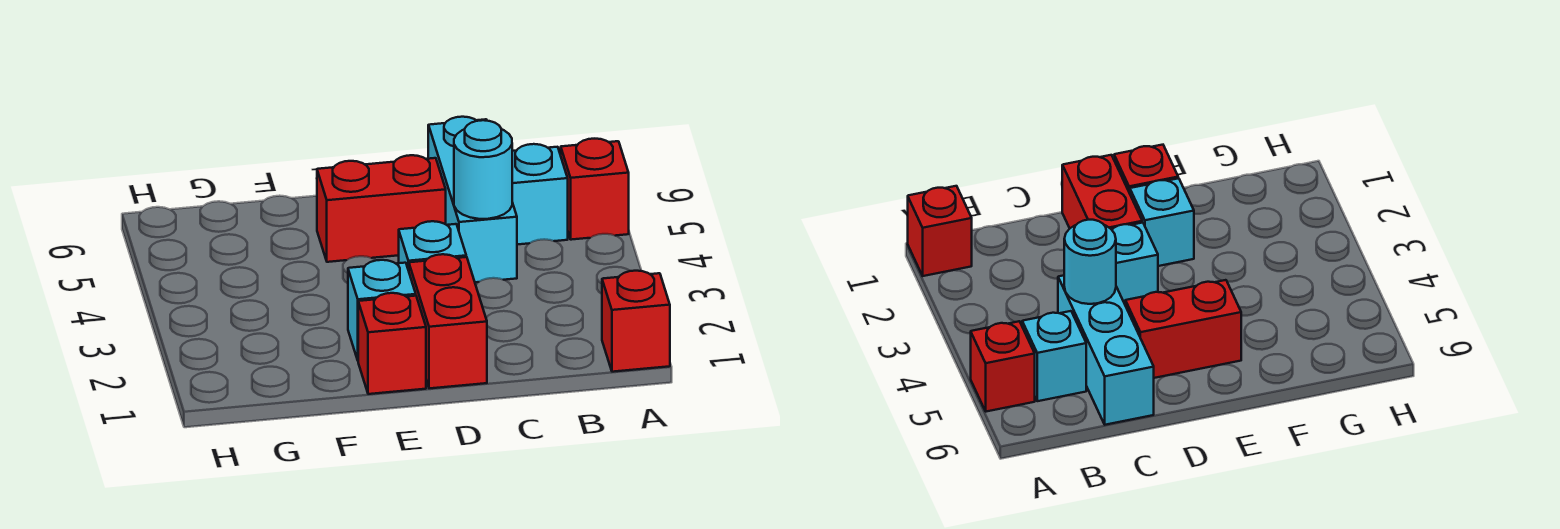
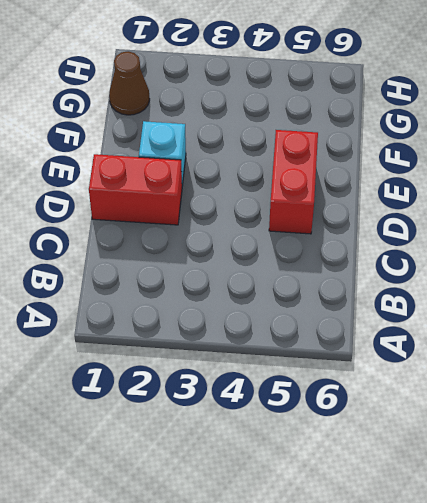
brown 1x1 cone [109,51,150,115] -> none
none -> red 1x1 brick [602,271,670,372]
none -> red 1x1 brick [561,139,629,240]

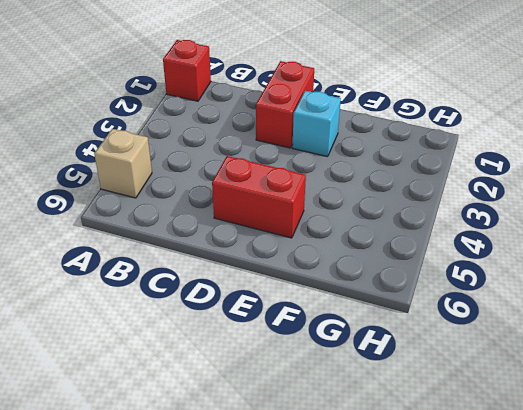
tan 1x1 brick [94,129,152,198] -> red 1x1 brick [561,139,629,240]
none -> cyan 1x1 brick [512,144,568,245]
none -> cyan 1x3 brick [428,117,517,282]

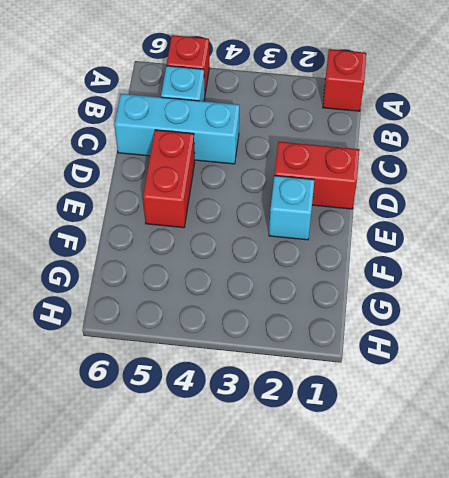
none -> cyan 1x1 brick [399,221,466,271]
none -> red 1x1 brick [358,293,426,394]

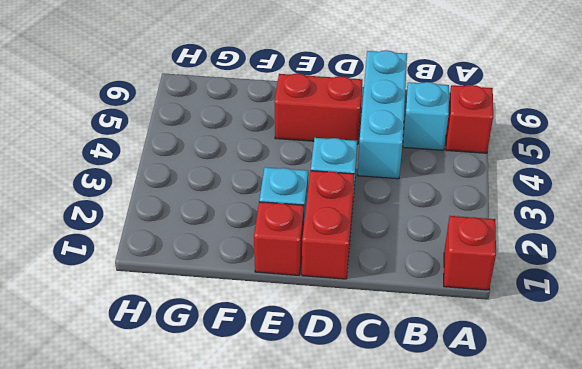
none -> cyan 1x1 round brick [454,120,512,219]

